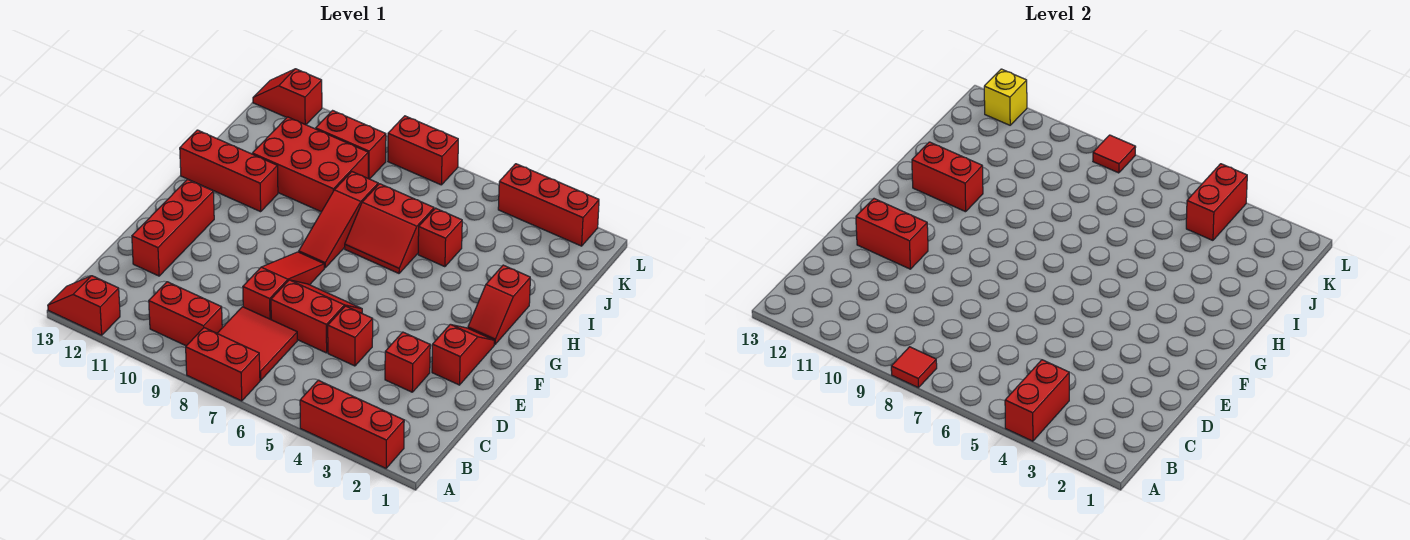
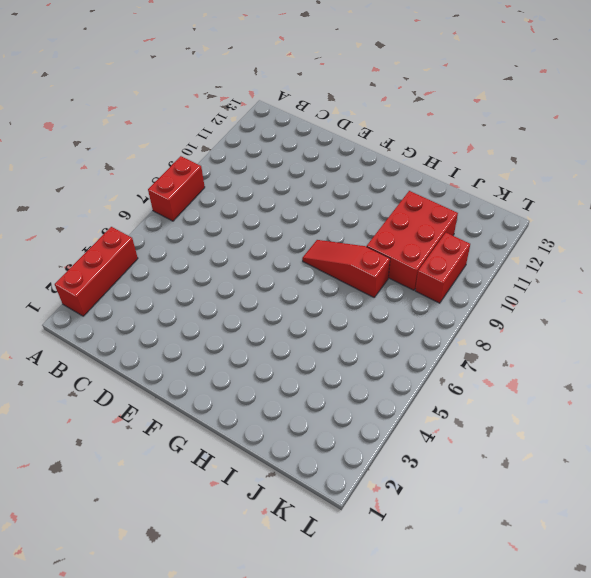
none -> red 1x2 slope [48,276,120,335]
none -> red 2x2 tile [217,307,297,380]
none -> red 1x2 brick [149,282,222,346]

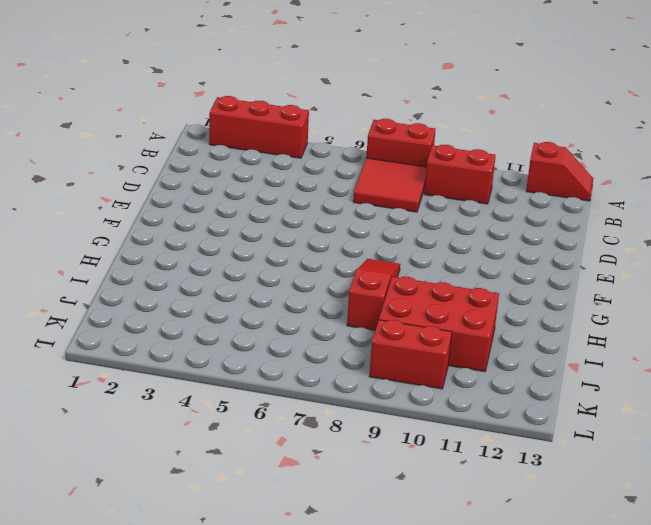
none -> red 1x1 brick [385,332,430,392]
none -> red 1x1 brick [328,306,373,366]
none -> red 2x2 slope [271,280,362,353]

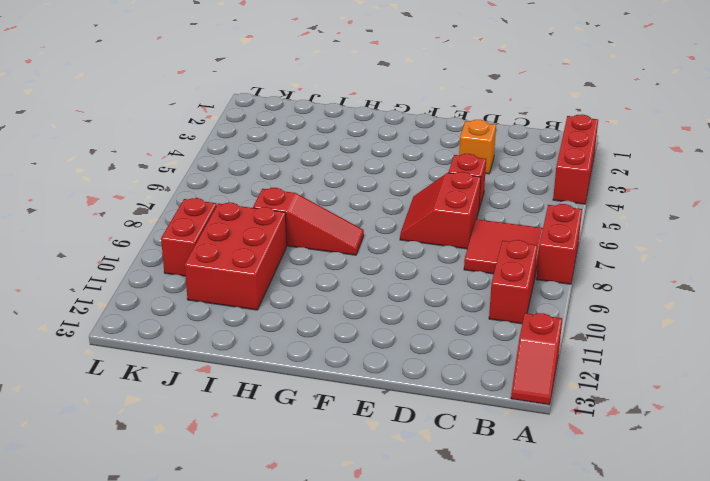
orange 1x1 brick [459,120,496,174] -> red 1x1 brick [385,332,430,392]
none -> red 1x3 slope [243,252,324,320]
none -> red 1x3 brick [132,179,214,276]
none -> red 1x2 slope [432,324,494,385]

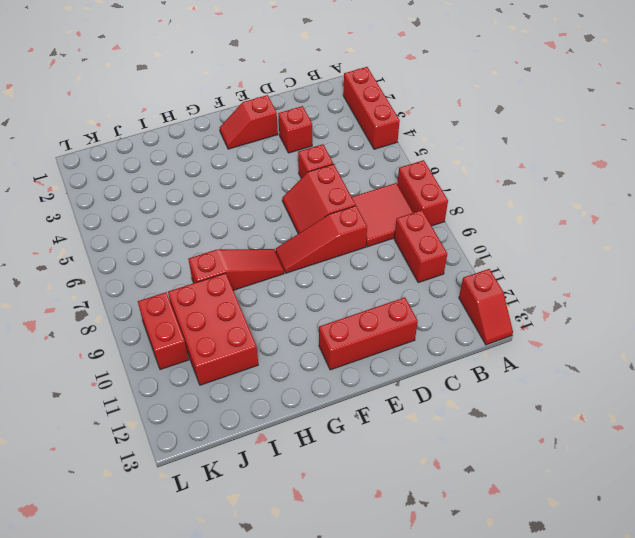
none -> red 1x2 slope [468,265,530,344]
none -> red 2x2 slope [345,184,434,273]
none -> red 1x3 brick [180,130,278,212]

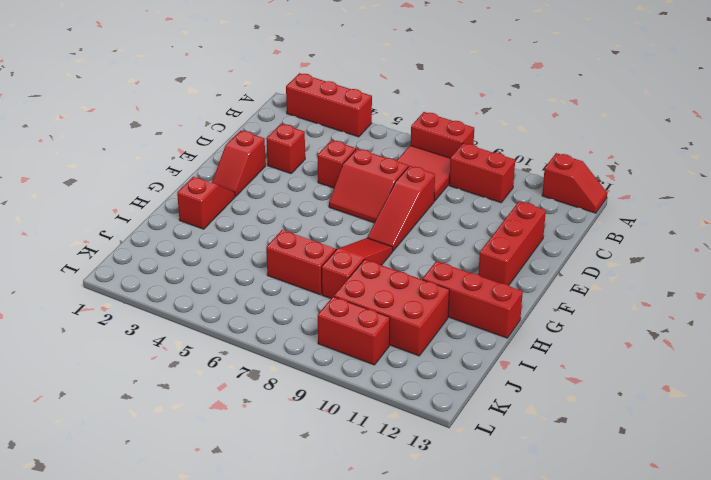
none -> red 1x1 brick [418,208,462,267]
none -> red 1x3 brick [498,164,599,246]
none -> red 1x2 brick [388,116,458,185]

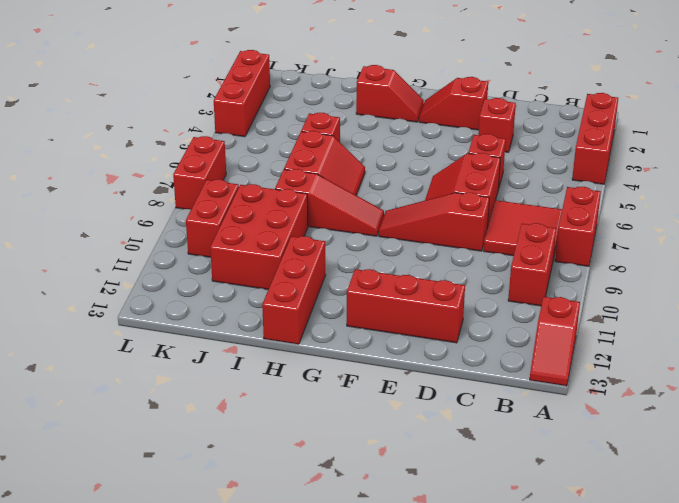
none -> red 1x2 slope [253,69,322,125]
none -> red 1x2 brick [1005,360,1069,441]
none -> red 1x1 tile [891,347,937,388]

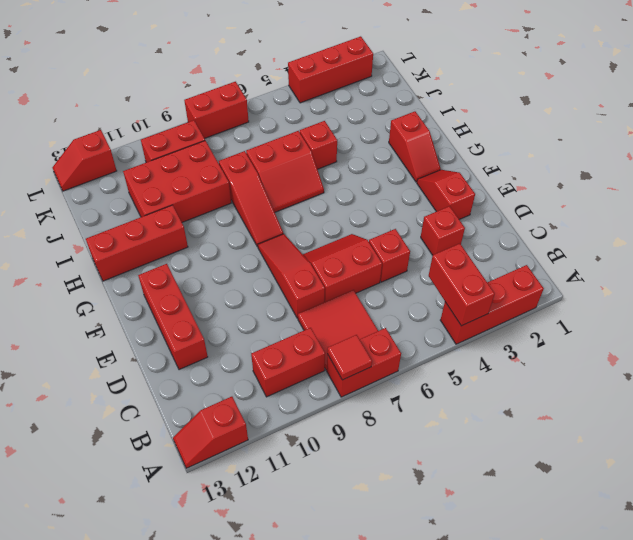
none -> red 1x2 brick [856,199,928,269]
none -> red 1x2 brick [912,142,983,212]
none -> red 1x2 brick [1186,164,1247,240]

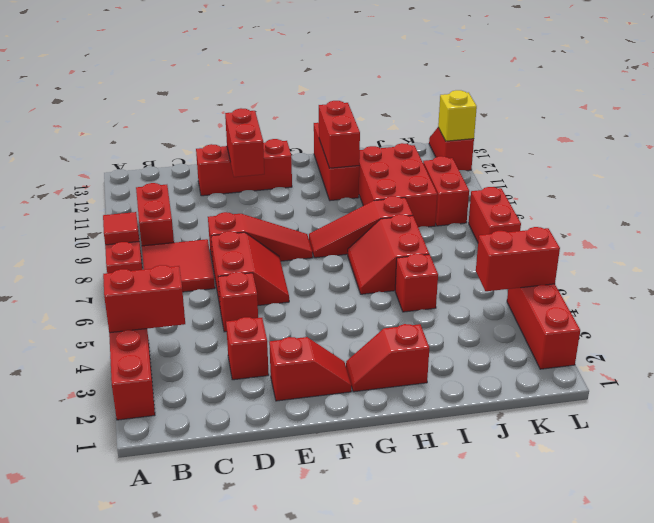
none -> red 1x2 slope [48,276,120,335]
none -> red 1x1 tile [1093,135,1136,173]

